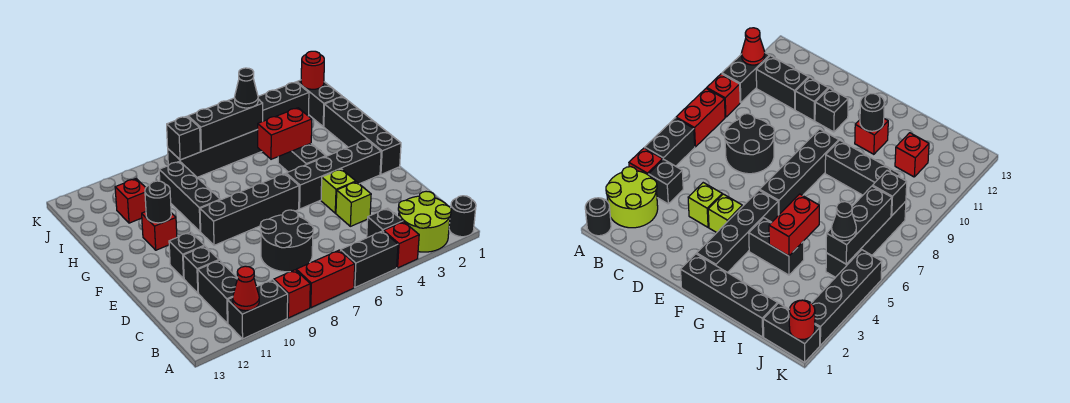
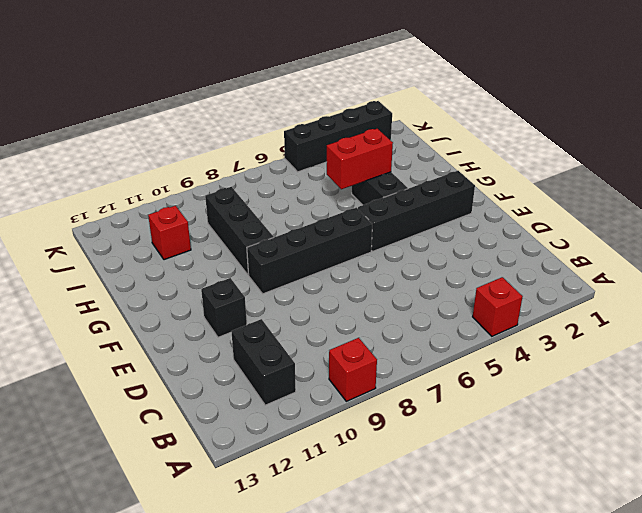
none -> black 1x1 round brick [449,196,476,237]
none -> lime 2x2 round brick [398,191,451,252]
none -> black 1x2 brick [341,231,398,287]
none -> red 1x2 brick [296,250,355,308]

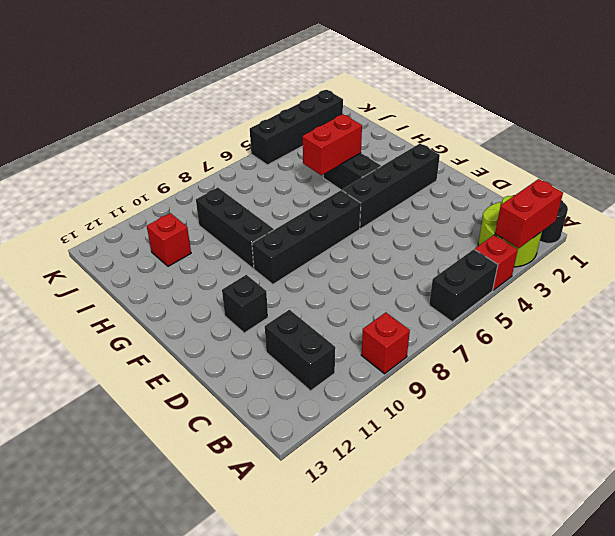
red 1x2 brick [495,179,563,248] -> red 1x2 brick moved to [296,250,355,308]
none -> black 1x2 brick [228,280,288,339]
none -> black 1x1 brick [367,208,403,238]
none -> black 2x2 round brick [260,210,313,272]
none -> lime 1x1 brick [336,182,371,226]

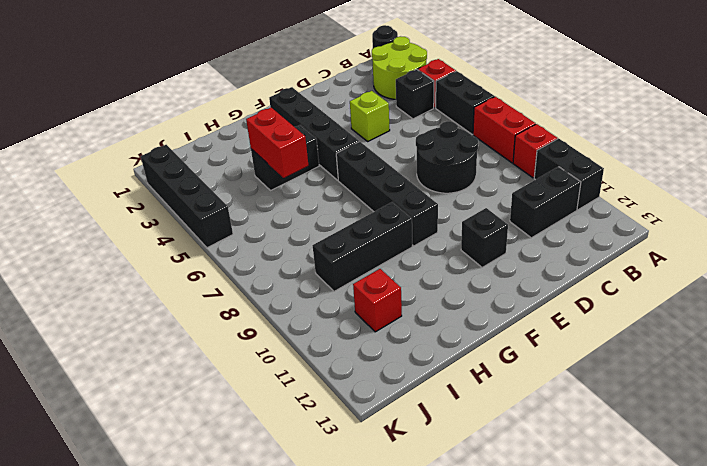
none -> black 1x1 brick [183,246,219,293]
none -> lime 1x1 brick [321,169,356,213]
none -> black 1x4 brick [324,97,401,174]
none -> red 1x1 brick [142,212,177,250]

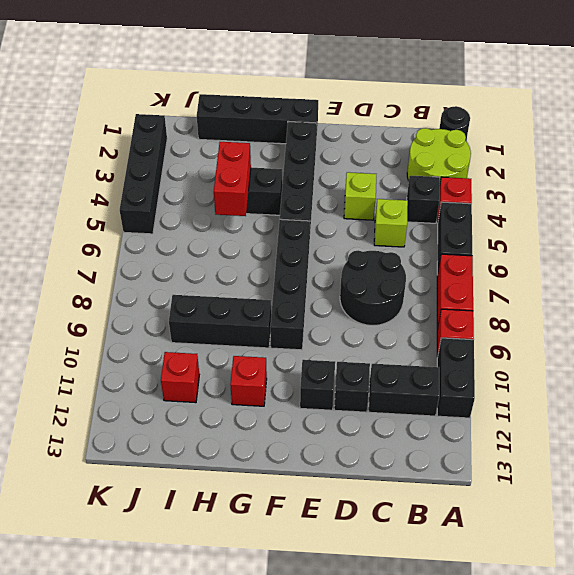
lime 1x1 brick [374,199,408,247] -> lime 1x1 brick moved to [321,169,356,213]
none -> black 1x2 brick [297,80,342,127]
none -> black 1x4 brick [168,130,262,178]
none -> red 1x1 cone [233,266,259,311]
none -> black 1x1 round brick [145,181,171,223]

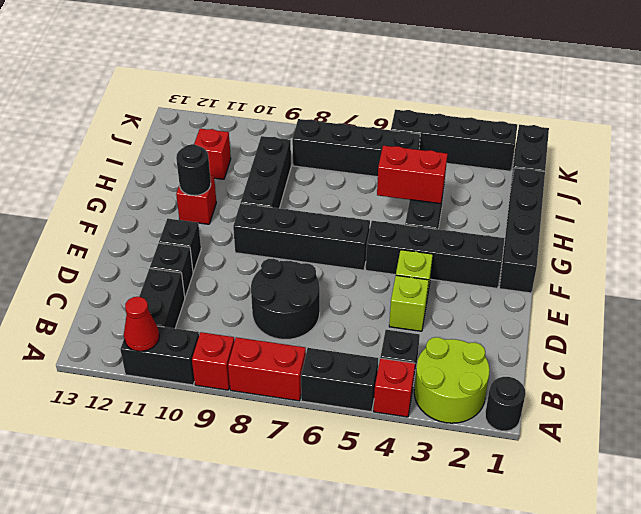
none -> black 1x3 brick [188,98,263,152]
none -> black 1x1 brick [167,116,200,160]
none -> red 1x1 round brick [301,51,324,89]
none -> black 1x1 cone [235,68,258,108]

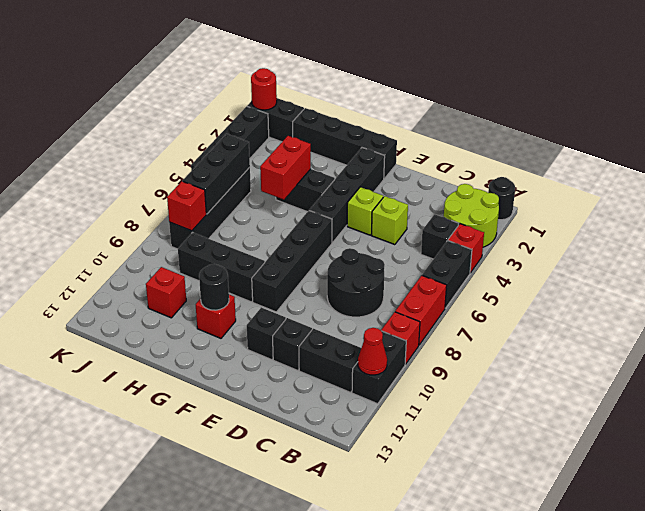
red 1x1 brick [167,181,206,231] -> black 1x1 brick [167,116,200,160]
none -> black 1x1 cone [235,68,258,108]

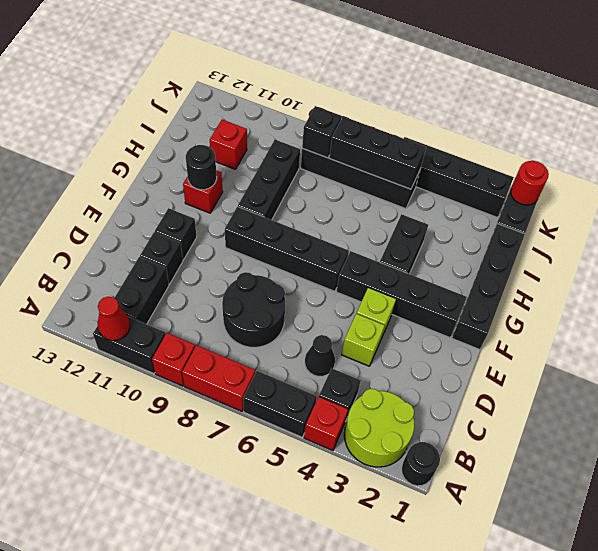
black 1x1 cone [305,335,335,376] -> black 1x1 cone moved to [235,68,258,108]
none -> red 1x2 brick [257,108,312,159]

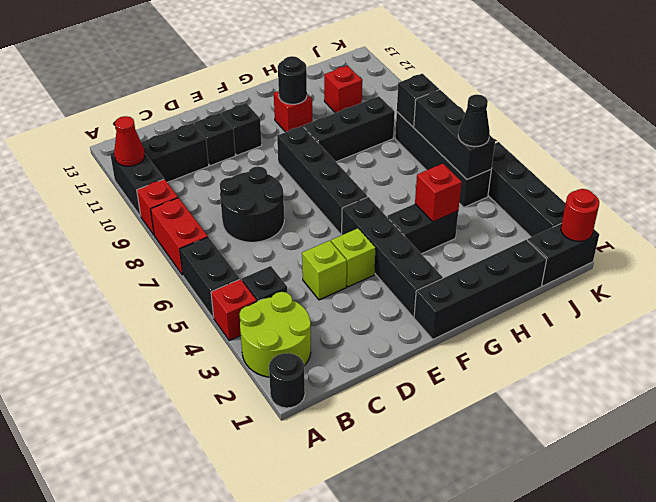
red 1x1 brick [415,164,462,222] -> red 1x2 brick [257,108,312,159]

